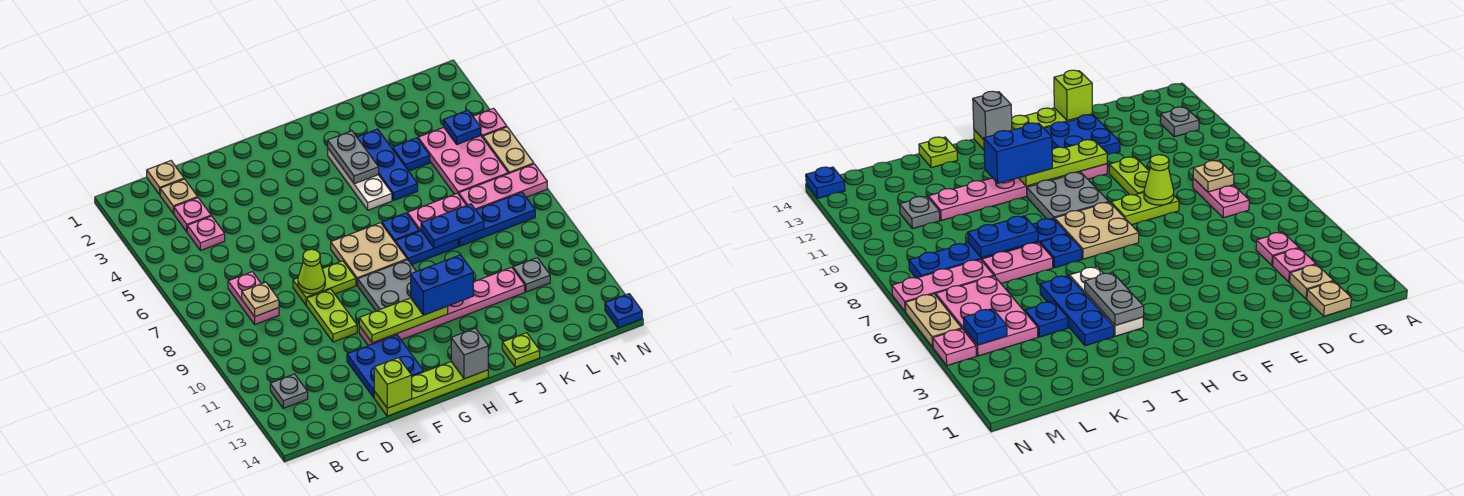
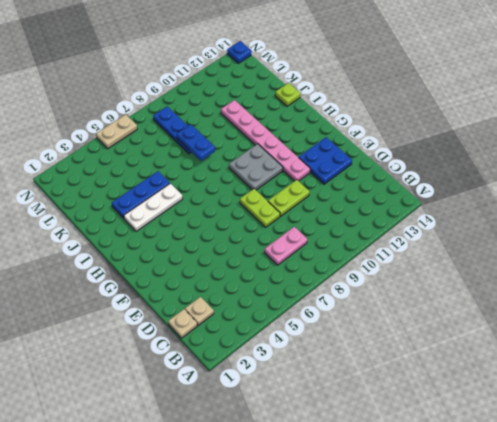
none -> grey 1x1 plate [270,374,308,408]
none -> pink 1x1 plate [174,198,211,232]
none -> pink 1x1 plate [187,216,225,251]
none -> lime 1x4 plate [374,362,488,416]

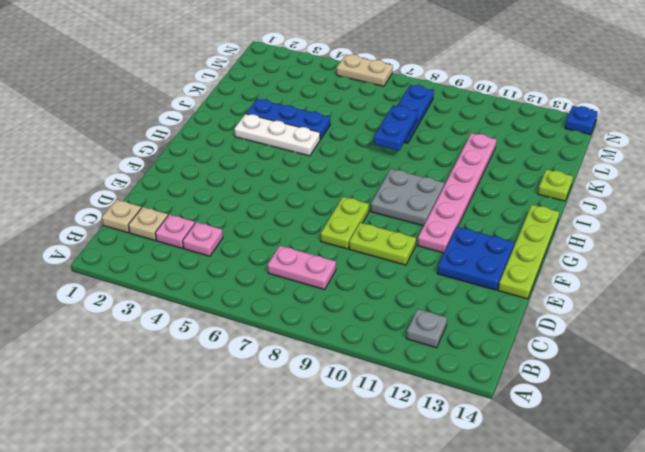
none -> tan 2x2 plate [331,223,407,285]
none -> blue 1x1 plate [382,213,419,241]
none -> blue 1x2 plate [395,231,458,265]
none -> pink 1x2 plate [408,193,466,231]

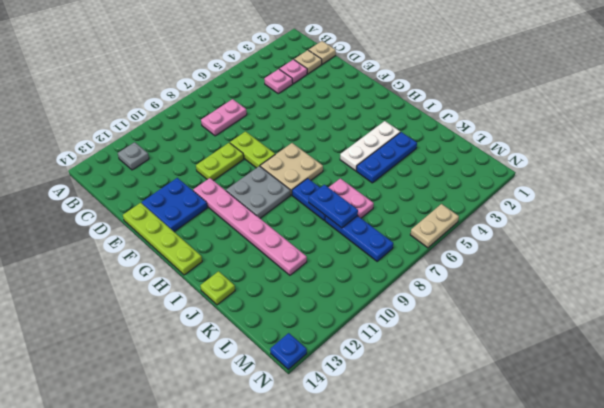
none -> blue 1x1 plate [382,213,419,241]
none -> blue 1x1 plate [393,138,430,171]
none -> pink 2x3 plate [418,128,508,194]
none -> pink 1x3 plate [459,164,547,210]

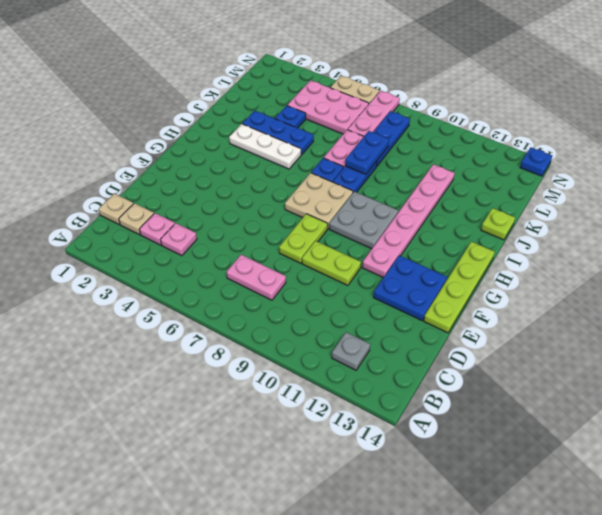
none -> grey 1x1 plate [513,258,550,292]
none -> pink 1x1 plate [473,108,507,138]
none -> tan 1x1 plate [242,282,279,317]
none -> lime 1x1 cone [298,249,325,294]

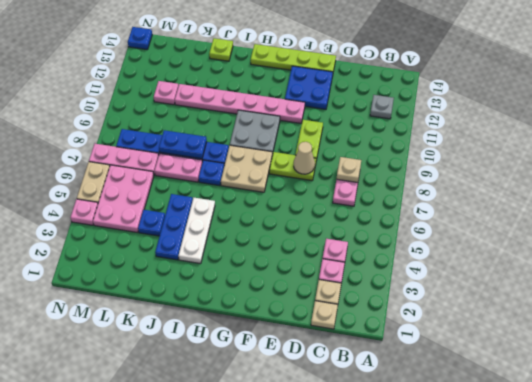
tan 1x1 cone [294,142,315,174] -> lime 1x1 cone [298,249,325,294]
pink 1x1 plate [154,81,178,105] -> grey 1x1 plate [513,258,550,292]
none -> lime 1x1 brick [374,358,412,408]
none -> lime 1x3 plate [359,298,448,343]
none -> grey 1x1 brick [451,328,488,379]
none -> grey 1x2 plate [328,131,379,184]

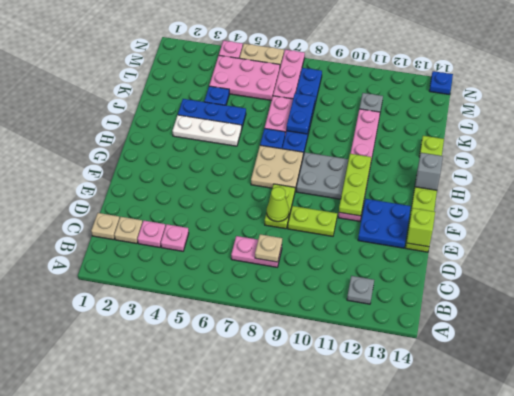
none -> grey 1x2 plate [328,131,379,184]
none -> blue 1x1 plate [444,110,481,144]
none -> blue 1x2 brick [411,255,473,315]

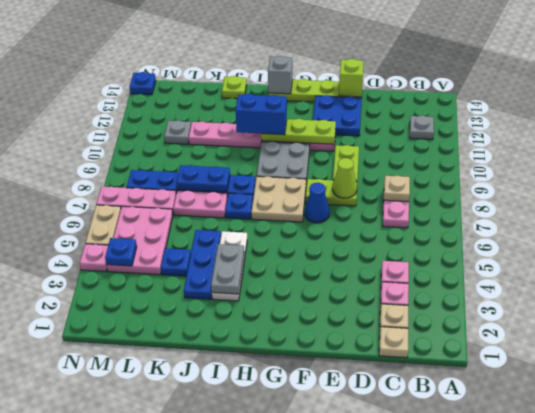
blue 1x1 cone [305,183,330,223] -> none

